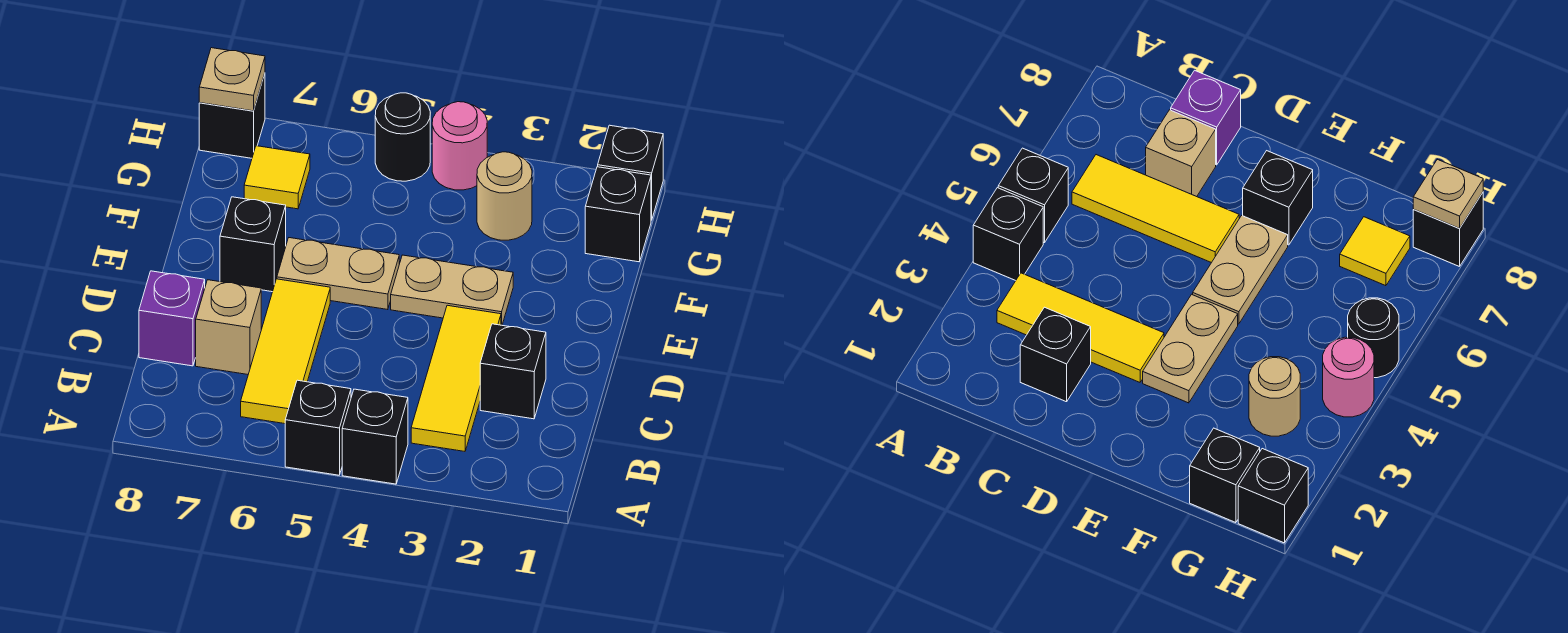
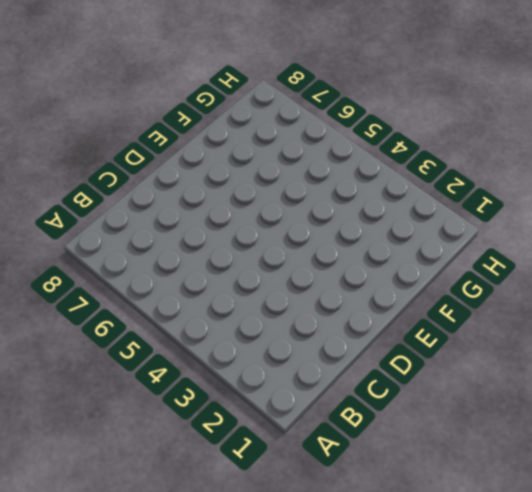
none -> black 1x1 brick [342,389,408,484]
none -> black 1x1 brick [285,380,351,475]
none -> yellow 1x3 tile [411,305,501,451]

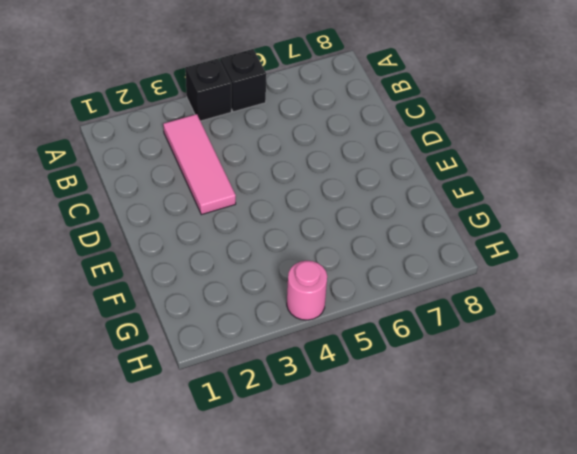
pink 1x3 tile [163,114,236,215] -> yellow 1x3 tile [411,305,501,451]
none -> yellow 1x3 tile [241,279,330,424]
none -> black 1x1 brick [480,324,546,419]
none -> tan 1x1 brick [196,280,261,374]

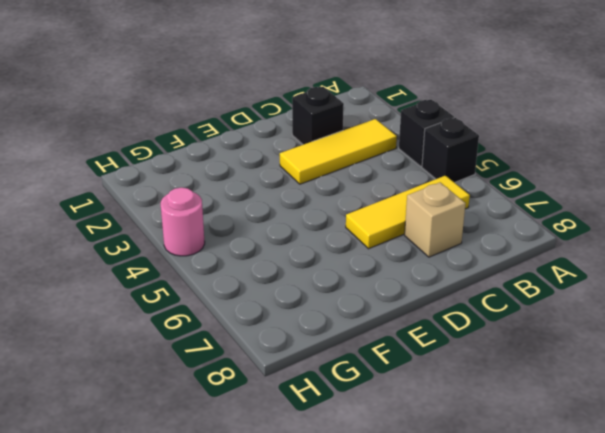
none -> purple 1x1 brick [139,271,205,366]
none -> tan 1x2 plate [391,255,513,325]
none -> tan 1x2 plate [277,238,399,310]

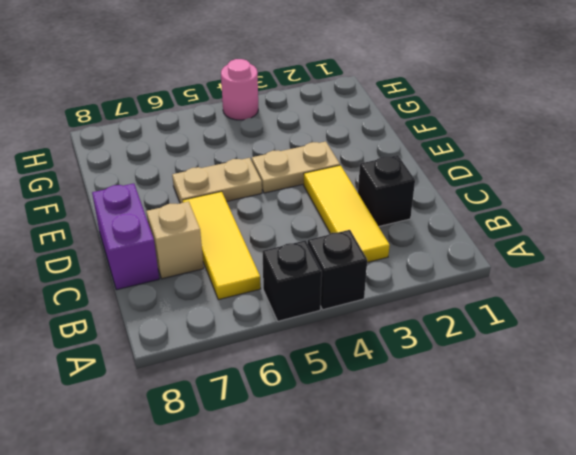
purple 1x2 brick [92,183,159,290] -> purple 1x1 brick [139,271,205,366]
none -> black 1x1 brick [220,197,286,292]
none -> black 1x1 brick [585,167,651,262]
none -> tan 1x1 round brick [477,152,532,240]

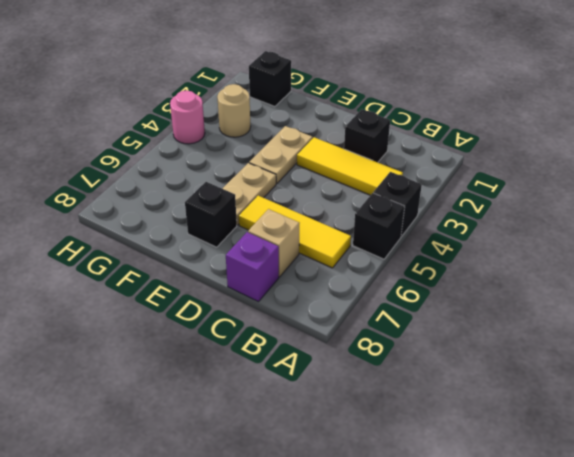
none -> yellow 1x1 tile [244,146,310,209]
none -> black 1x1 brick [598,125,663,220]
none -> black 1x1 round brick [375,93,430,181]

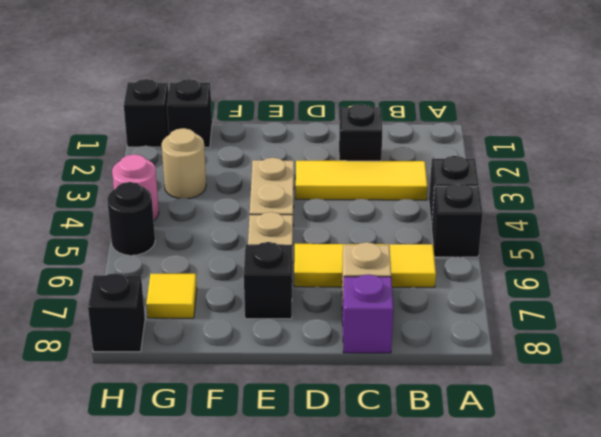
none -> tan 1x1 plate [199,48,265,111]

